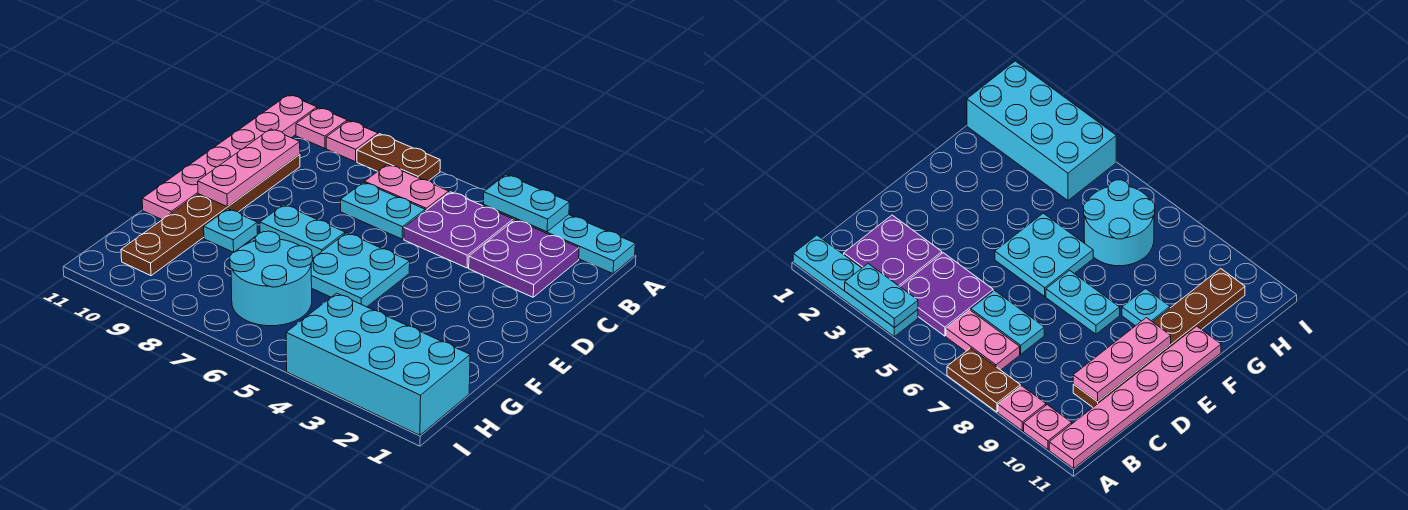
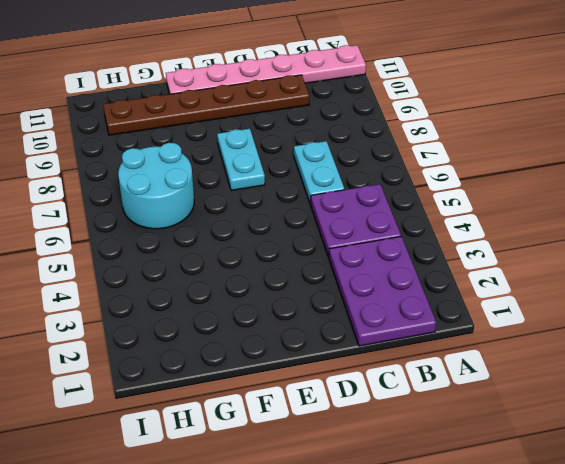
purple 2x3 plate [329,237,436,346] -> purple 2x2 plate [469,220,579,297]
none -> cyan 1x4 plate [484,205,635,274]
none -> brown 1x2 plate [357,134,440,181]
none -> pink 1x1 plate [326,121,378,162]

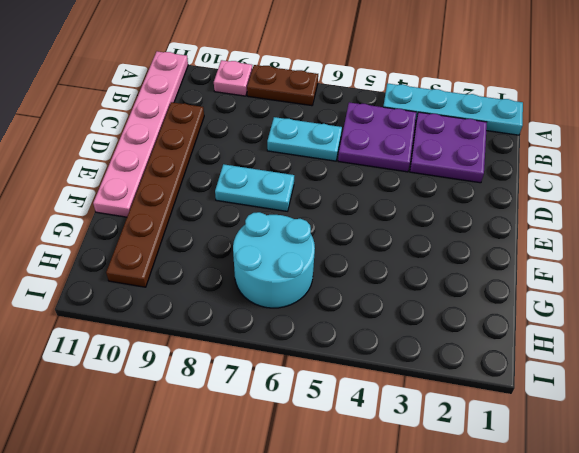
none -> pink 1x1 plate [296,108,347,148]
none -> pink 1x2 plate [365,165,449,211]
none -> cyan 2x2 plate [311,233,410,307]

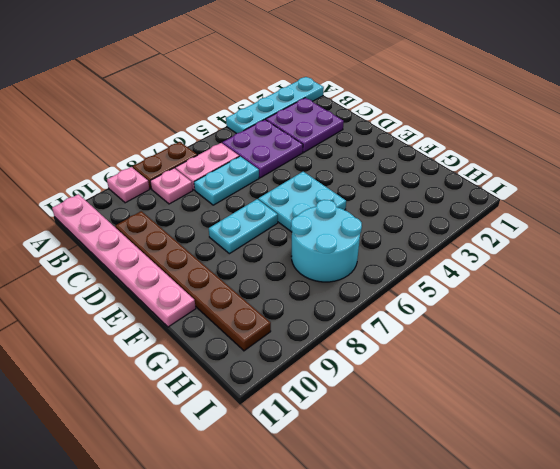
pink 1x1 plate [150,168,193,204] -> pink 1x1 plate moved to [296,108,347,148]
none -> cyan 1x1 plate [204,209,258,252]
none -> cyan 2x4 brick [286,293,470,435]
none -> cyan 1x2 plate [484,175,569,232]

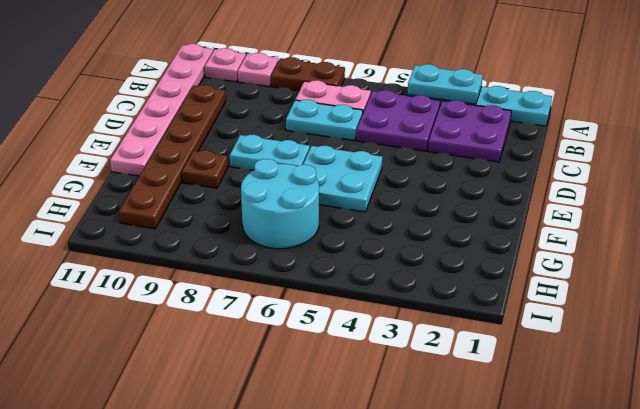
brown 1x1 plate [182,150,228,188] -> cyan 1x1 plate [204,209,258,252]
none -> cyan 2x4 brick [286,293,470,435]
none -> pink 1x3 plate [198,129,300,207]

